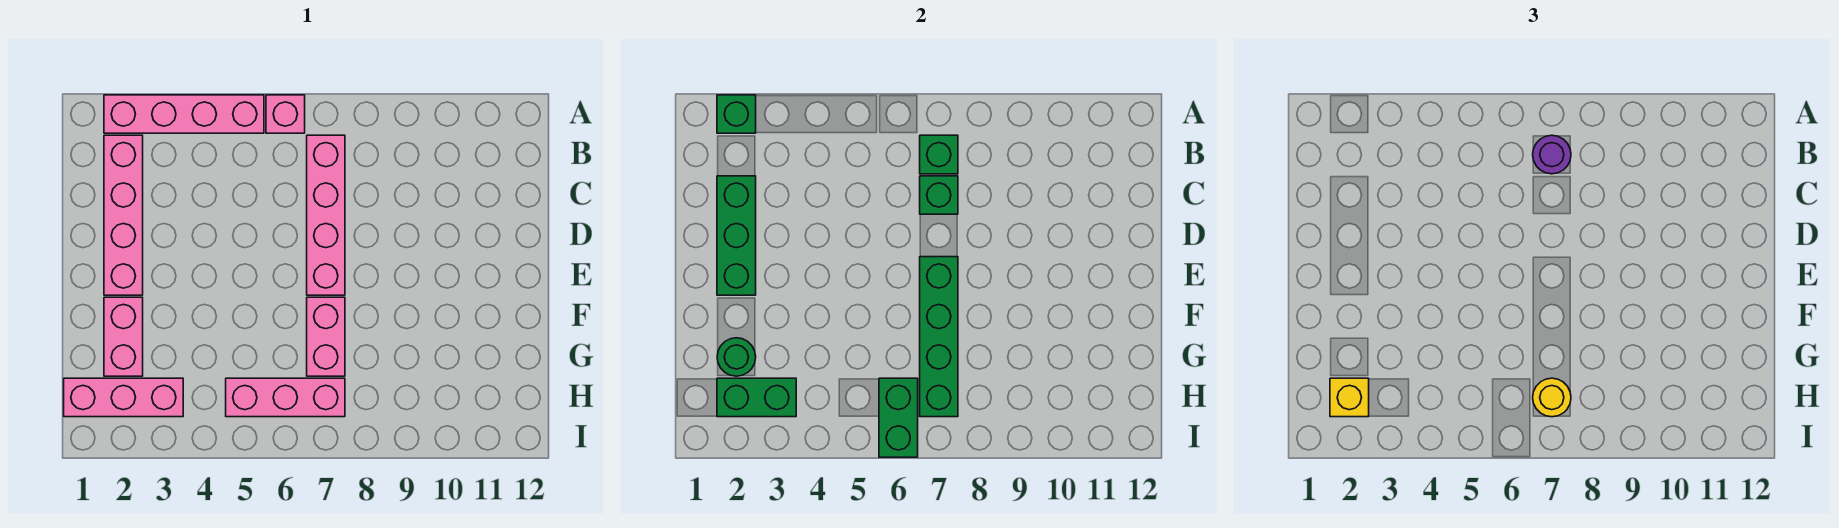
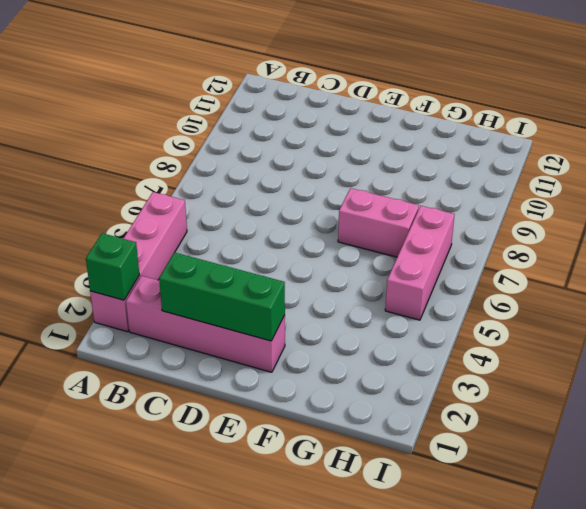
none -> pink 1x1 brick [266,95,305,133]
none -> pink 1x4 brick [307,135,345,295]
none -> pink 1x2 brick [104,297,143,376]

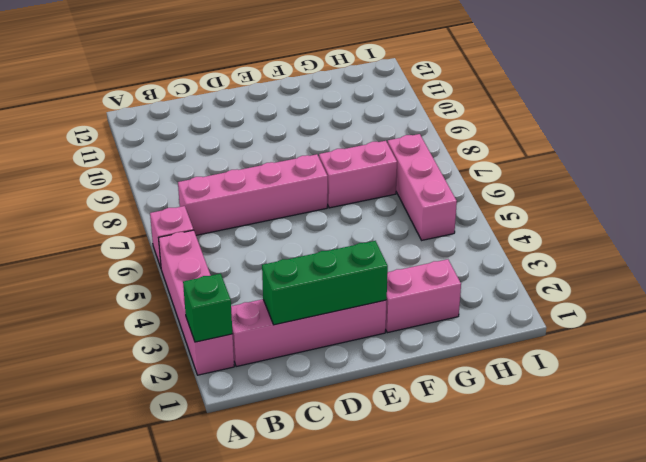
none -> pink 1x3 brick [64,378,183,417]
none -> green 1x1 brick [920,135,958,174]
none -> green 1x1 brick [920,176,958,214]

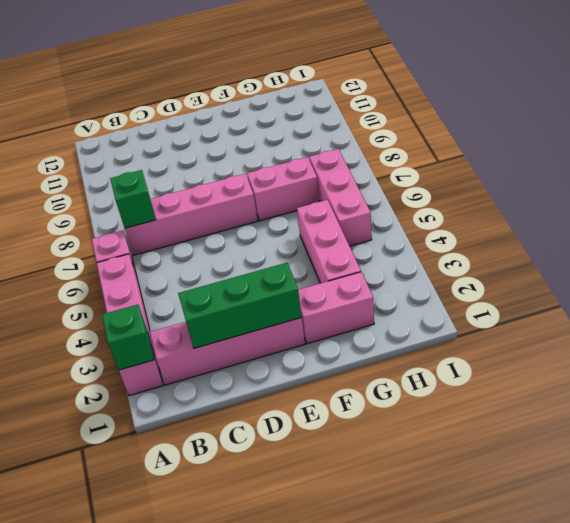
pink 1x3 brick [297,200,361,283] -> pink 1x3 brick moved to [64,378,183,417]
none -> green 1x1 brick [920,176,958,214]
none -> green 1x4 brick [920,257,958,417]
none -> green 1x1 round brick [717,338,756,376]

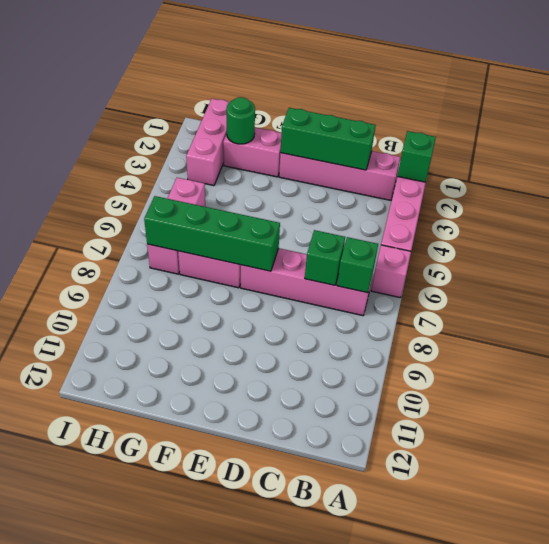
none -> green 1x2 brick [717,378,796,417]
none -> green 1x2 brick [879,378,918,457]
none -> purple 1x1 round brick [1533,135,1571,174]

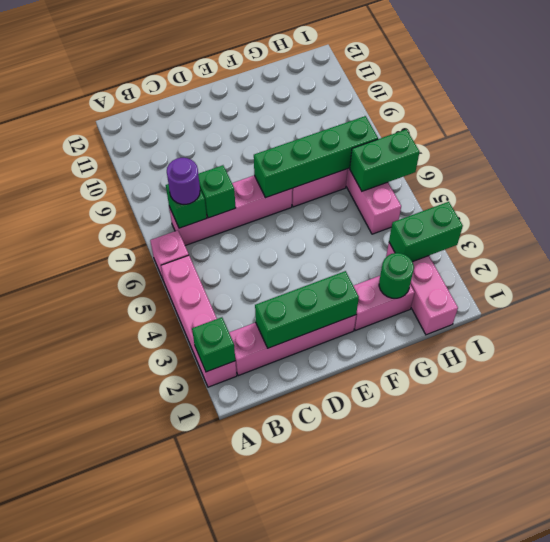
green 1x2 brick [389,202,463,262] -> green 1x2 brick turned to [717,378,796,417]
none -> yellow 1x1 brick [1330,378,1369,417]
none -> yellow 1x1 round brick [1533,378,1571,417]

